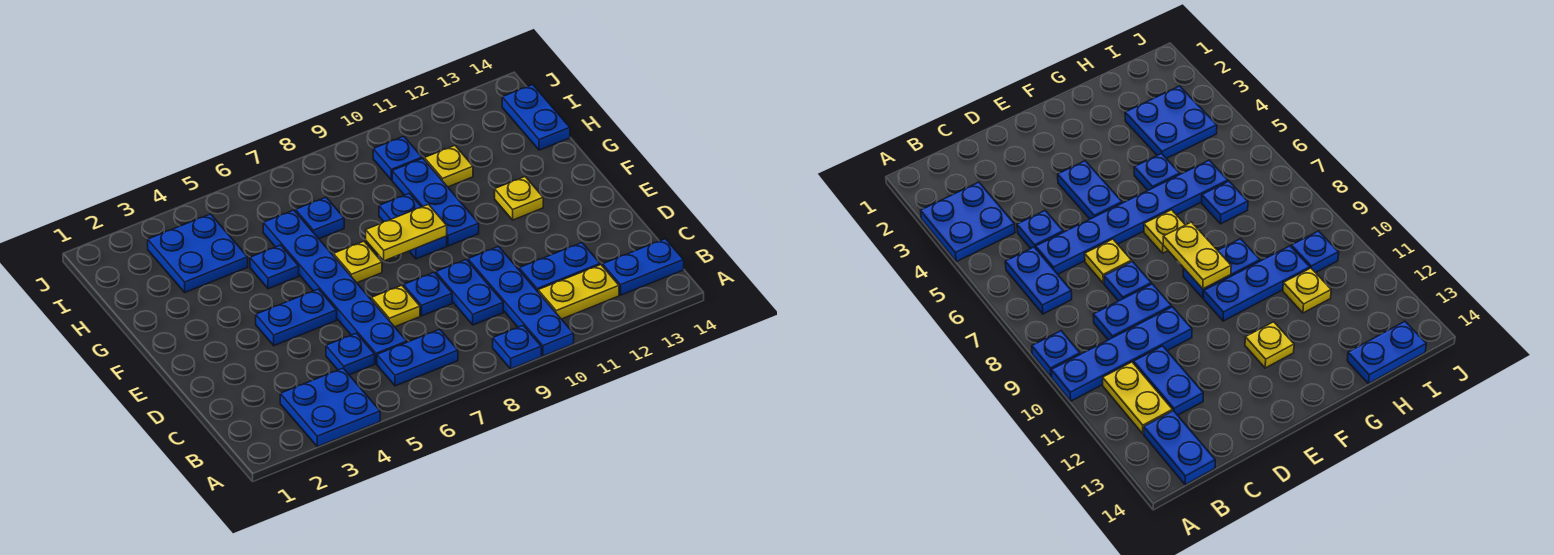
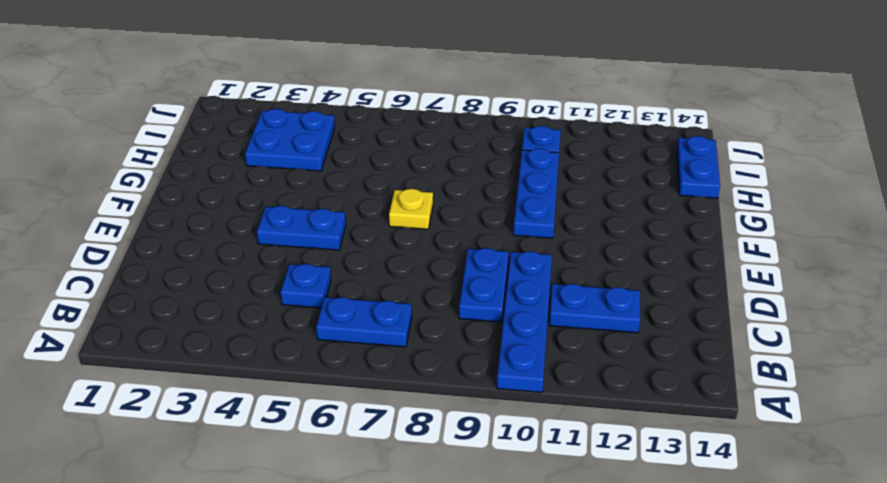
none -> blue 2x2 plate [280,368,380,447]
none -> blue 1x1 plate [493,326,541,369]
none -> yellow 1x2 plate [538,265,619,319]

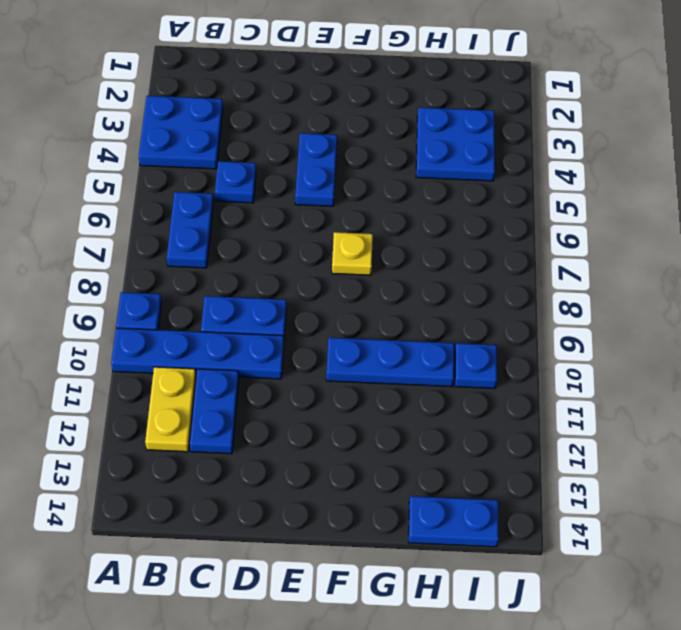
none -> blue 1x2 plate [603,239,684,295]
none -> blue 1x6 plate [263,210,407,364]
none -> yellow 1x1 plate [371,285,420,327]

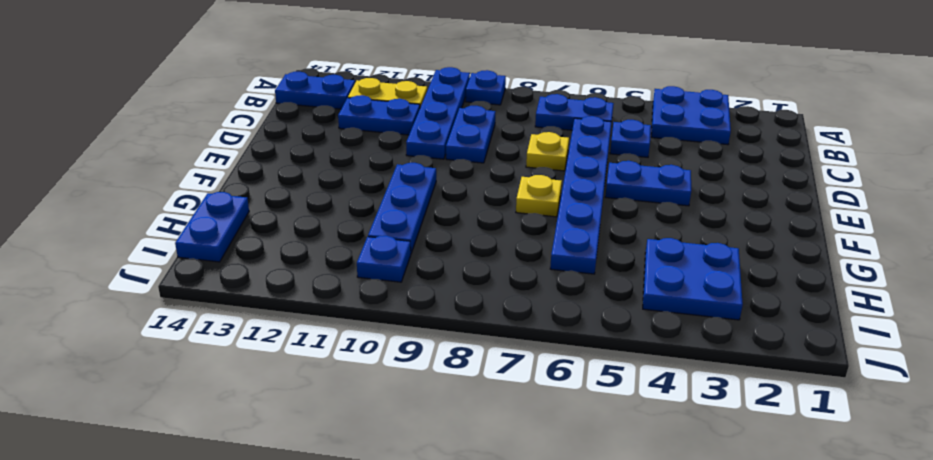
none -> blue 1x1 plate [404,273,452,316]
none -> blue 1x2 plate [379,193,447,259]
none -> yellow 1x1 plate [495,177,543,220]

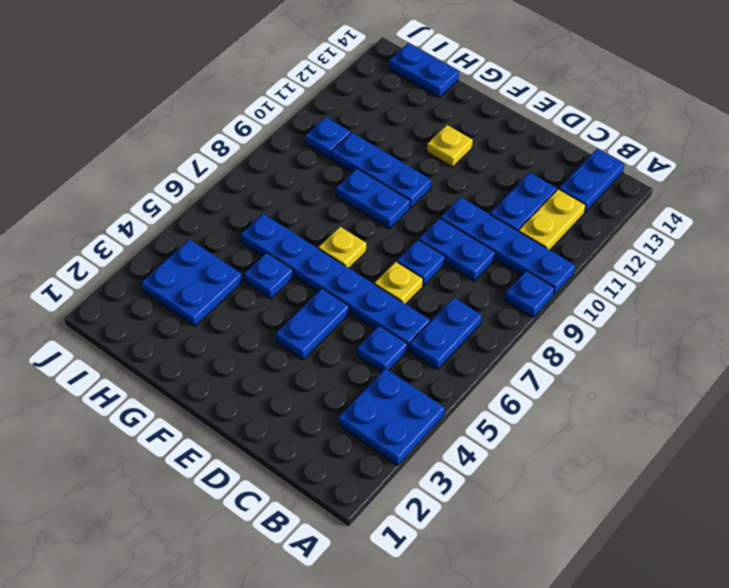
none -> blue 1x1 plate [296,197,344,239]
none -> yellow 1x1 plate [424,146,473,187]
none -> yellow 1x2 plate [366,204,447,261]

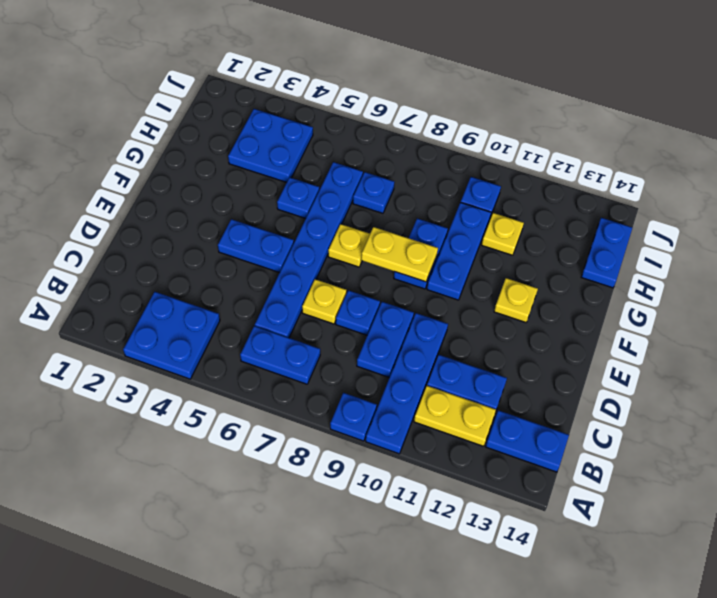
none -> blue 1x1 plate [326,333,375,375]

